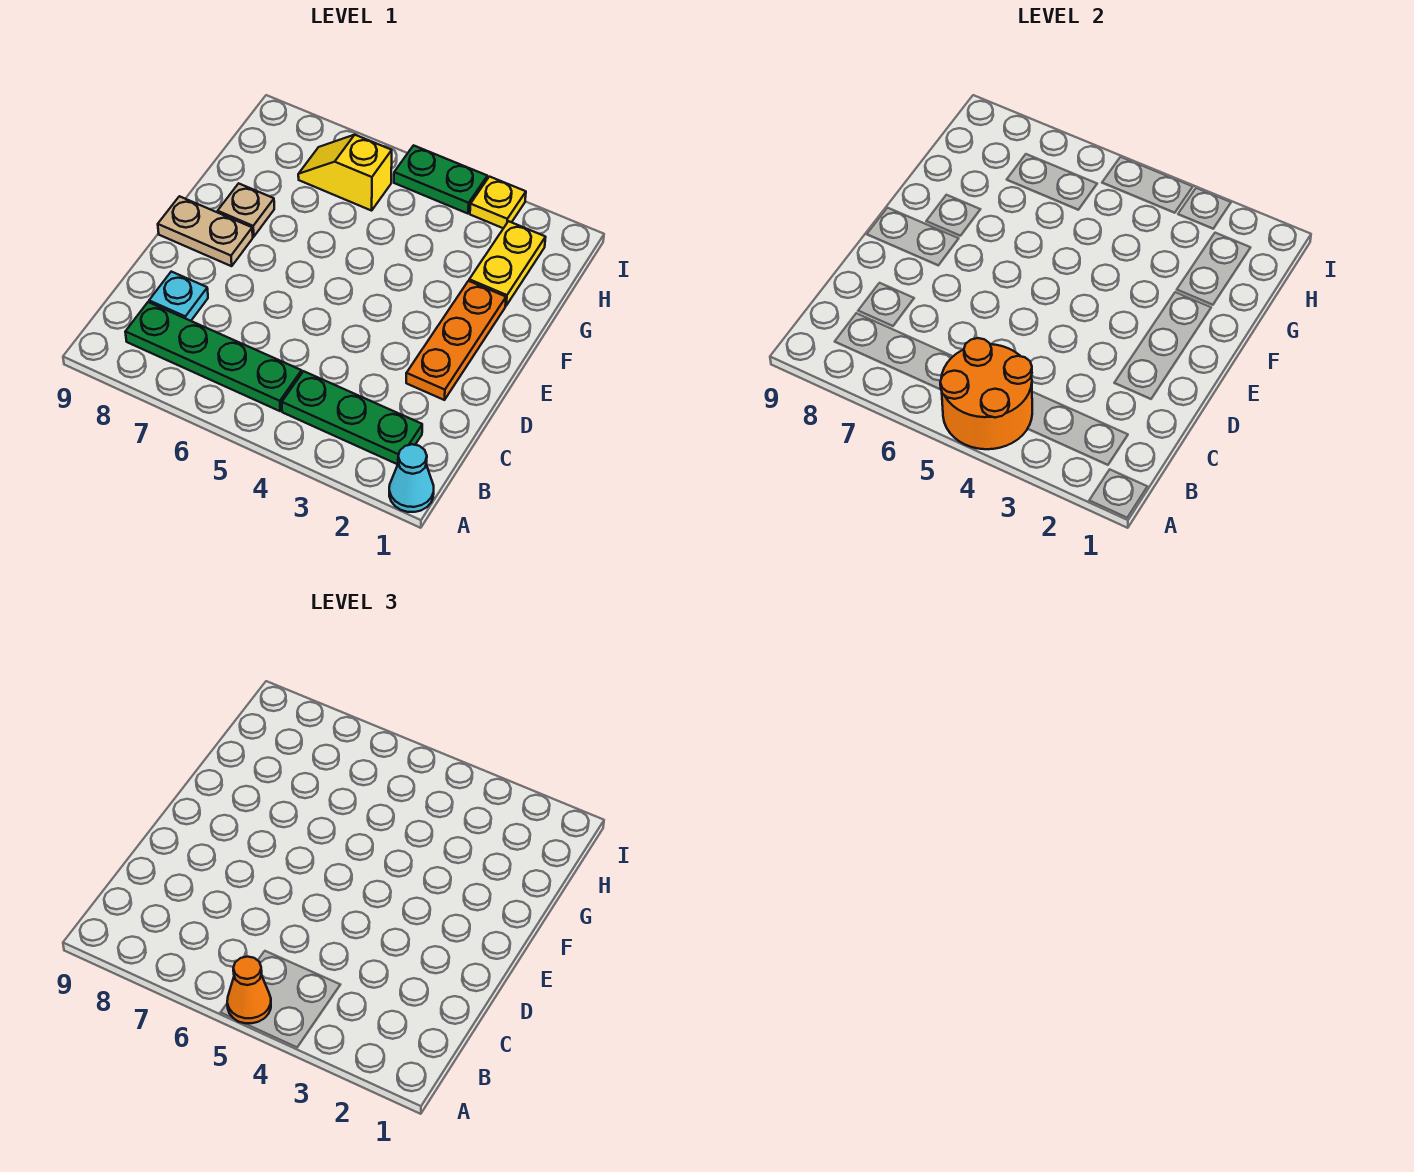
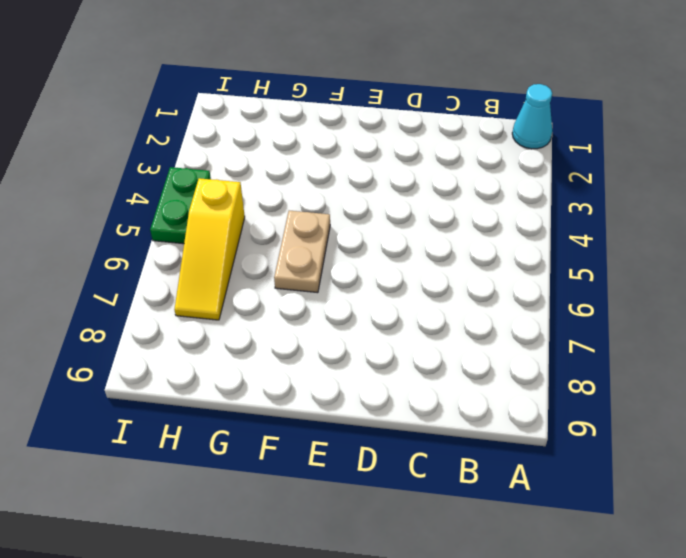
tan 1x2 plate [274,211,330,293] -> tan 1x2 plate moved to [158,196,253,266]
yellow 1x3 slope [174,178,245,320] -> yellow 1x2 slope [298,135,392,211]
none -> green 1x3 plate [282,371,422,464]
none -> green 1x4 plate [125,302,302,411]
none -> cyan 1x1 plate [149,272,208,321]

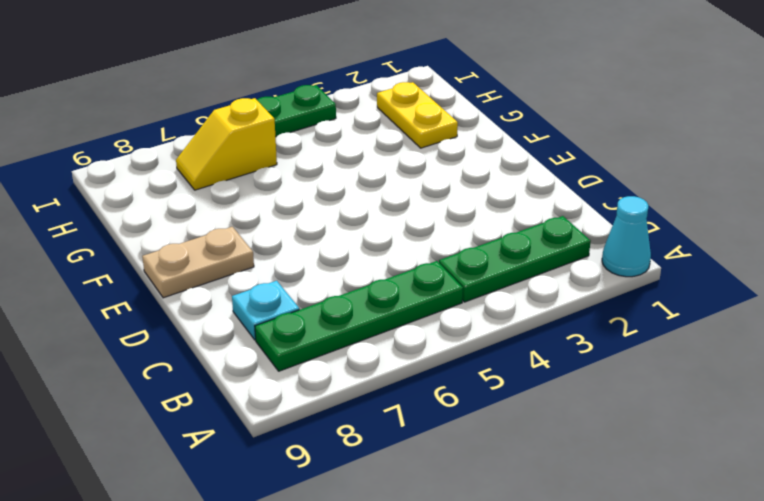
none -> orange 1x3 plate [406,281,506,400]
none -> tan 1x1 plate [218,183,274,237]
none -> yellow 1x1 plate [470,177,526,228]

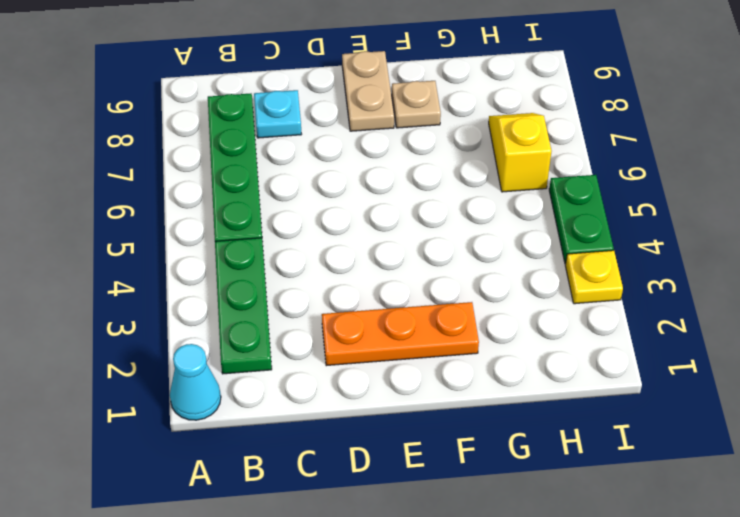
none -> yellow 1x2 plate [469,221,546,306]
none -> orange 2x2 round brick [940,338,1032,449]
none -> orange 1x1 cone [227,957,271,1023]

